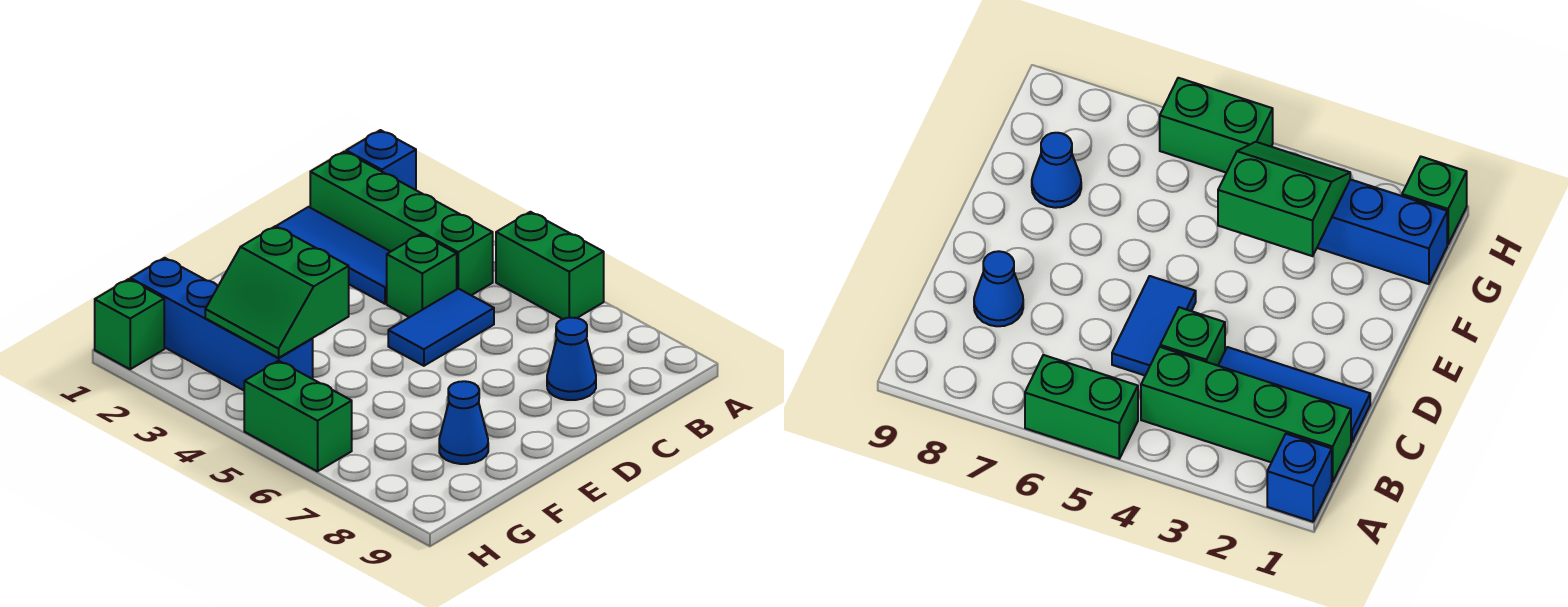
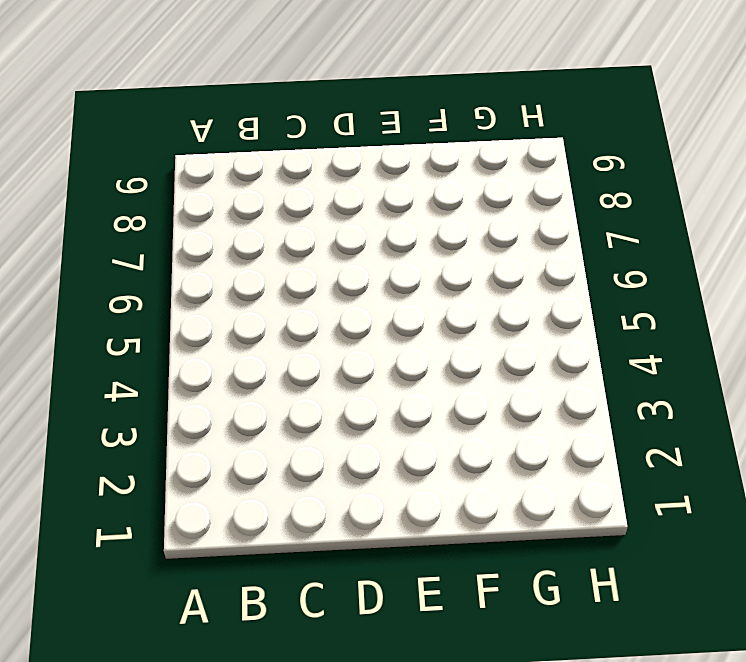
none -> blue 1x1 brick [346,130,416,190]
none -> green 1x2 brick [496,212,604,319]
none -> green 1x4 brick [310,151,493,295]

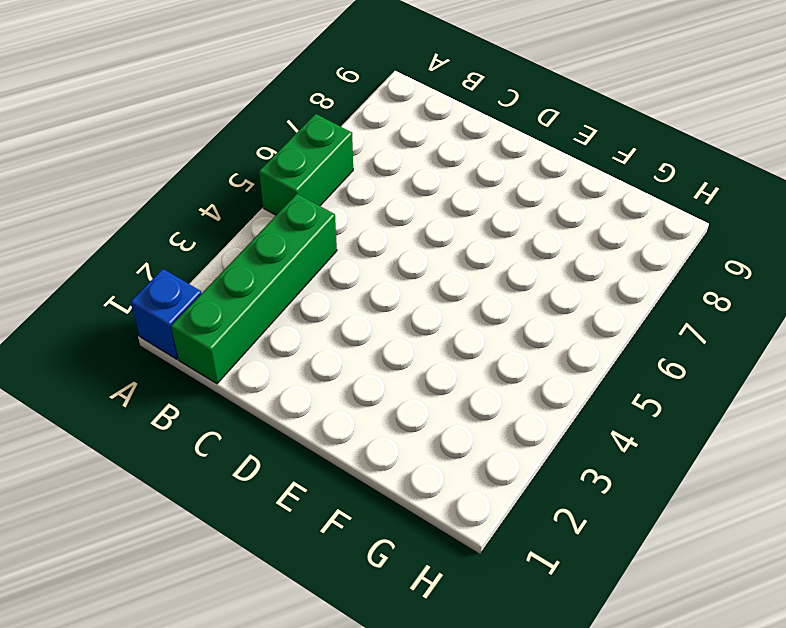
none -> blue 1x3 tile [277,207,391,304]
none -> green 1x1 brick [387,234,457,317]
none -> blue 1x2 tile [388,289,494,366]

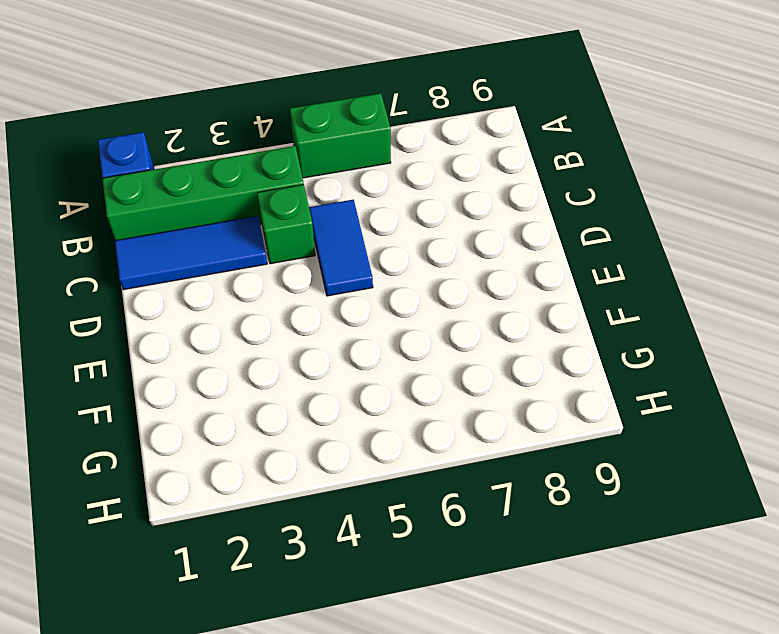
none -> blue 1x1 cone [547,318,596,400]
none -> blue 1x1 cone [439,381,488,464]
none -> blue 1x4 brick [130,258,313,390]

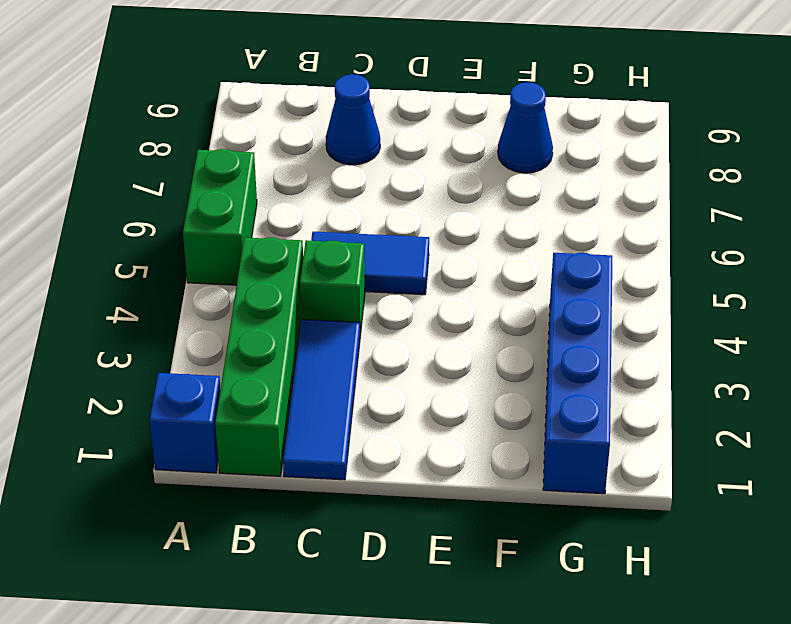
none -> green 1x1 brick [95,279,164,369]
none -> green 1x2 brick [244,361,352,471]
none -> green 2x2 slope [205,226,349,358]

